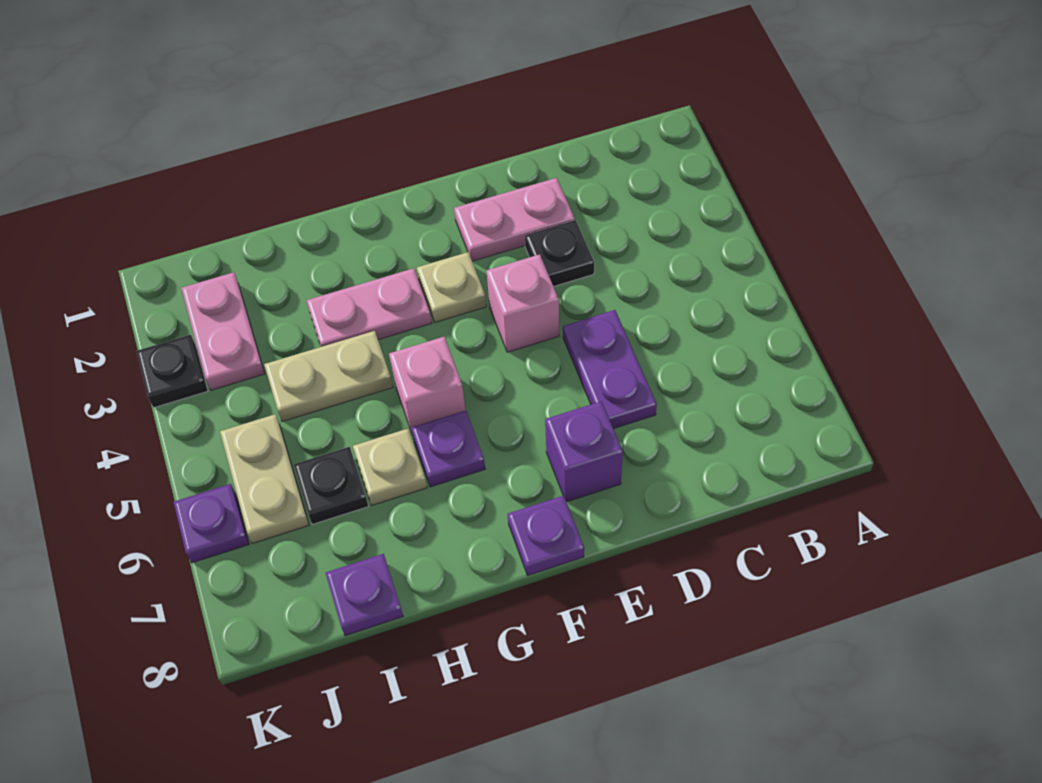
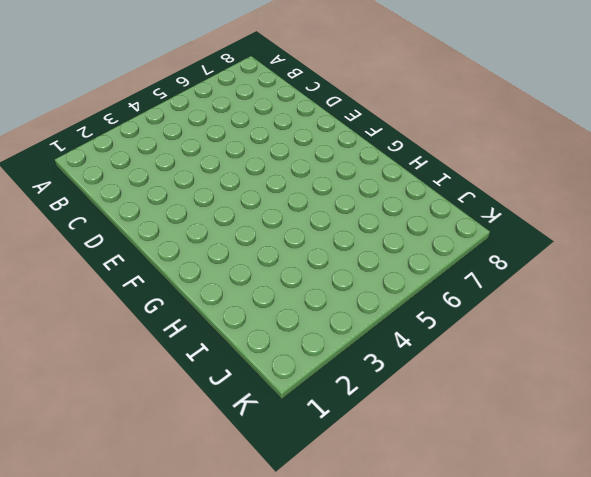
none -> pink 1x2 plate [454,178,575,261]
none -> black 1x1 plate [525,220,594,286]
none -> purple 1x2 plate [563,310,657,429]

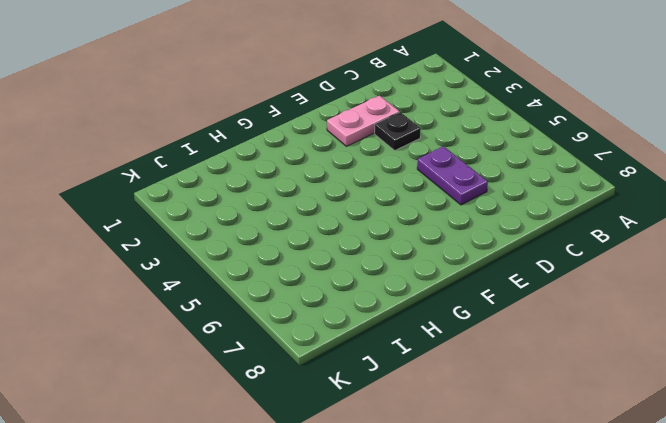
none -> pink 1x1 brick [486,254,559,352]
none -> purple 1x1 brick [545,401,623,502]
none -> tan 1x1 plate [417,252,486,322]

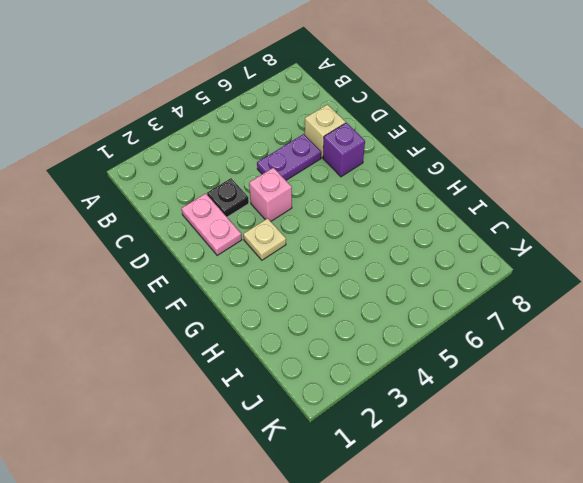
tan 1x1 brick [305,104,346,158] -> none
none -> purple 1x1 plate [507,496,584,575]
none -> pink 1x2 plate [306,268,432,347]
none -> pink 1x1 brick [389,337,466,435]

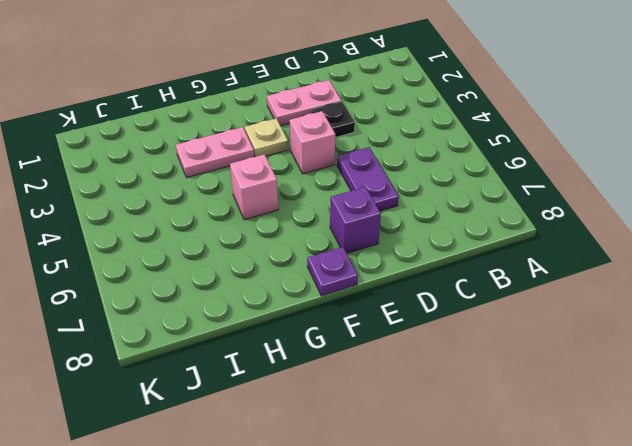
none -> purple 1x1 plate [411,411,485,487]
none -> tan 1x2 plate [264,331,393,422]
none -> tan 1x1 plate [353,429,427,505]

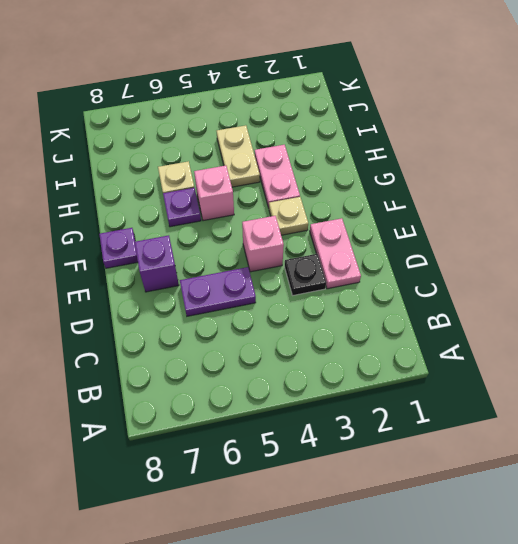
none -> black 1x1 plate [294,447,368,524]
none -> purple 1x1 plate [326,554,403,636]
none -> pink 1x2 plate [181,272,265,390]

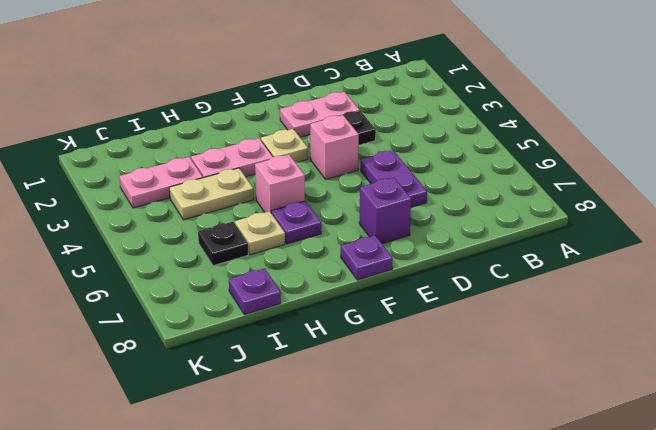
pink 1x2 plate [119,157,203,208] -> pink 1x2 plate turned to [181,272,265,390]
none -> tan 1x2 plate [220,414,309,544]
none -> black 1x1 plate [137,335,208,408]
none -> purple 1x1 plate [173,484,249,563]

